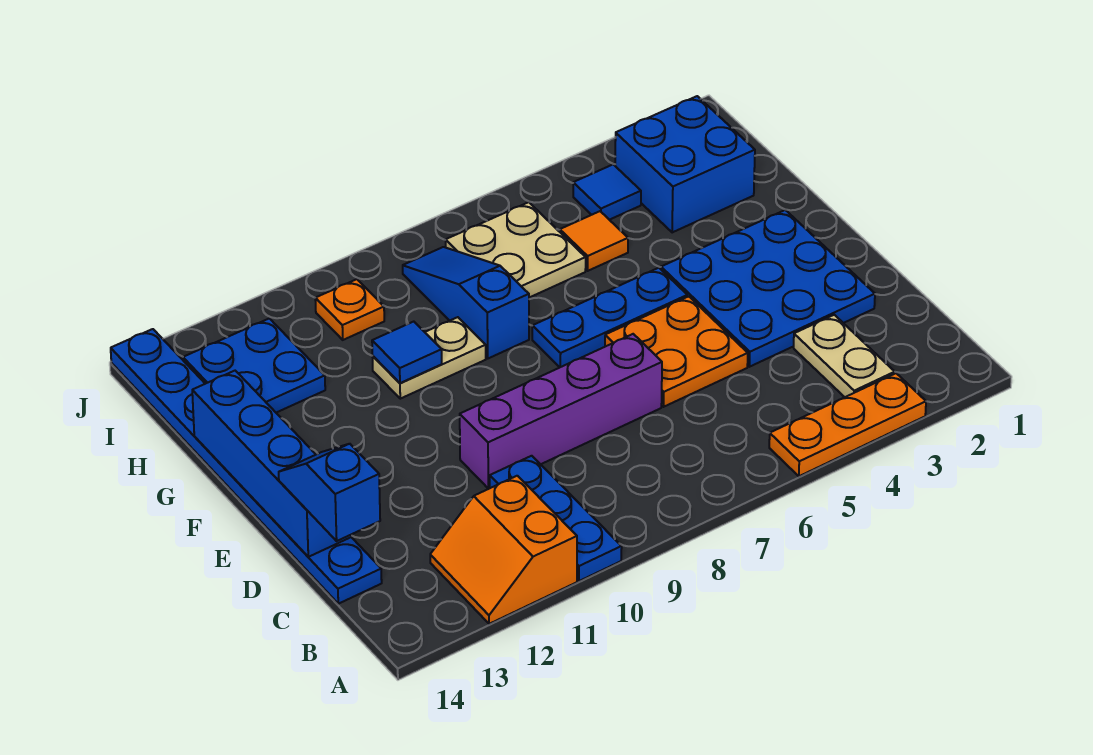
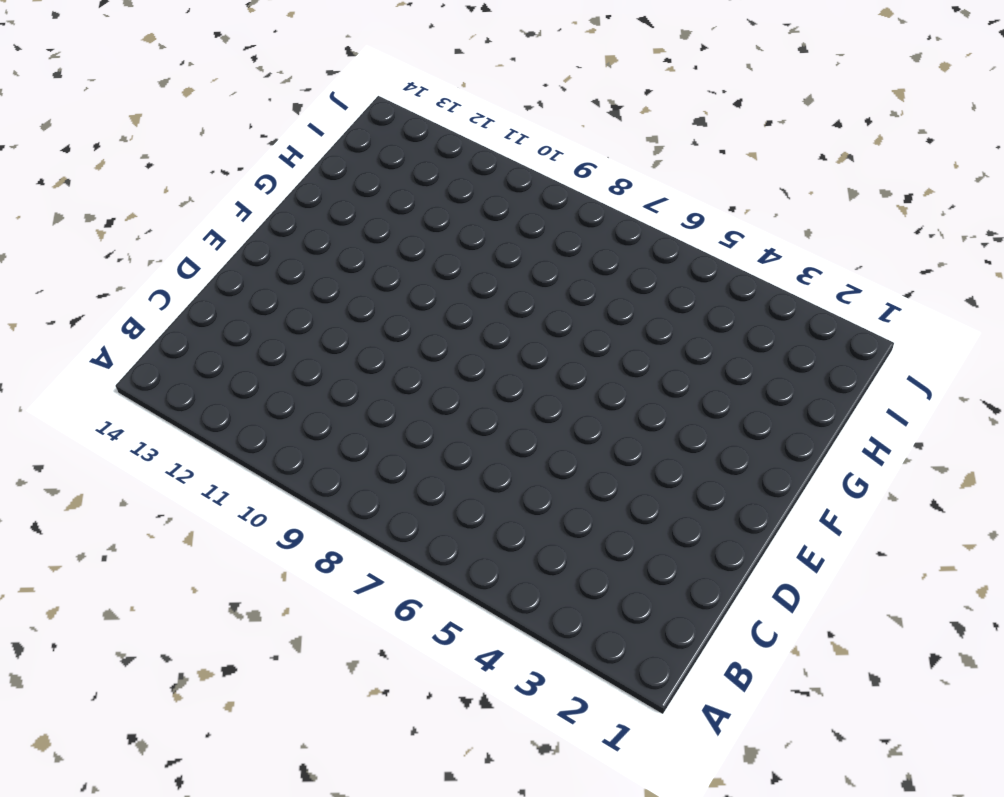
none -> orange 1x3 plate [769,373,926,476]
none -> blue 1x3 plate [490,456,622,581]
none -> orange 2x2 slope [430,476,577,624]

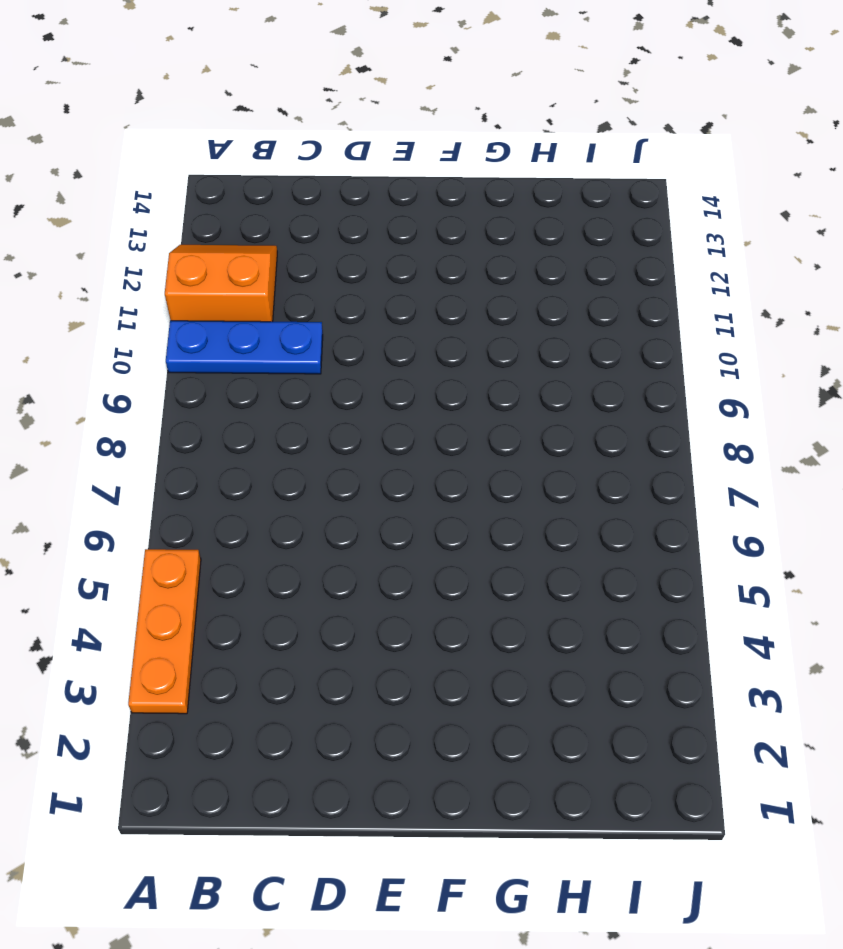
none -> tan 1x2 plate [794,315,895,397]
none -> blue 1x8 plate [111,329,382,604]
none -> blue 3x3 plate [661,210,875,367]

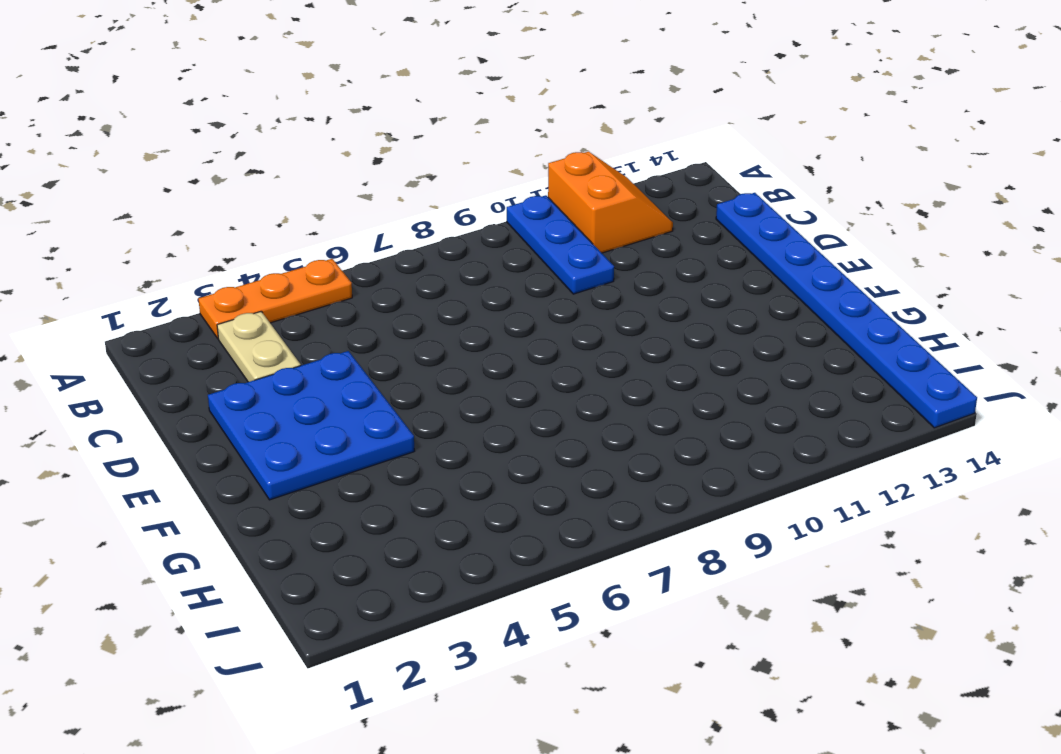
none -> orange 2x2 plate [605,296,748,407]
none -> purple 1x4 brick [460,334,662,489]
none -> blue 1x3 plate [532,268,687,367]

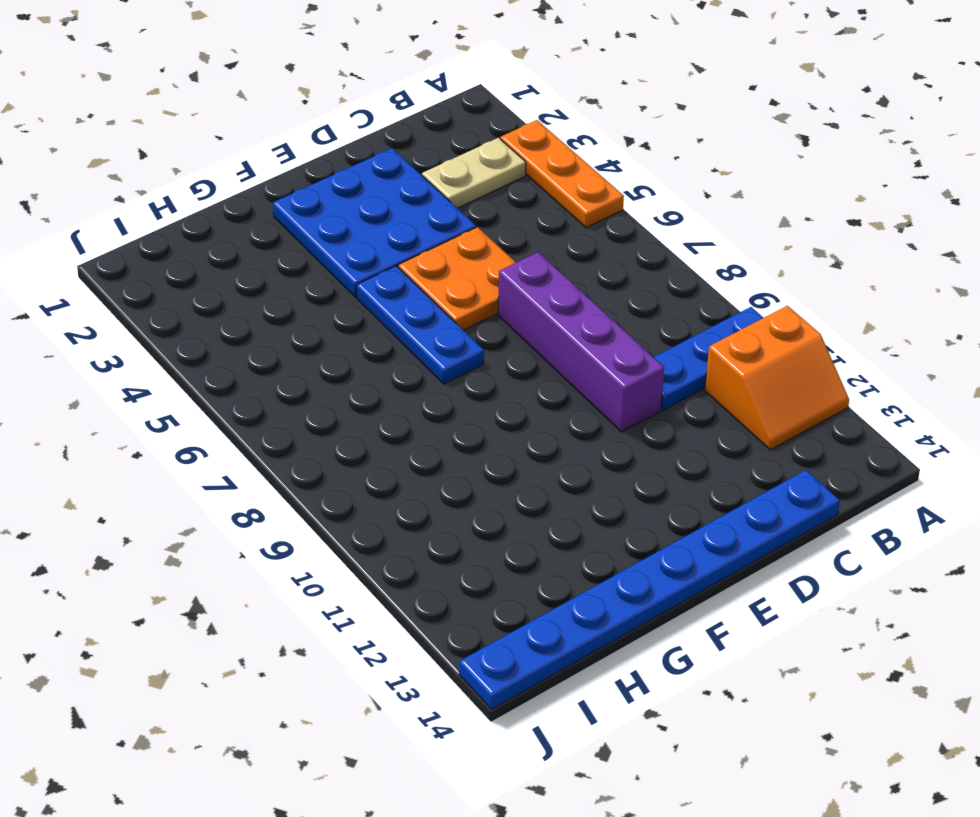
none -> blue 1x3 slope [403,247,529,358]
none -> tan 1x2 plate [372,317,486,399]
none -> blue 2x2 brick [615,96,755,233]

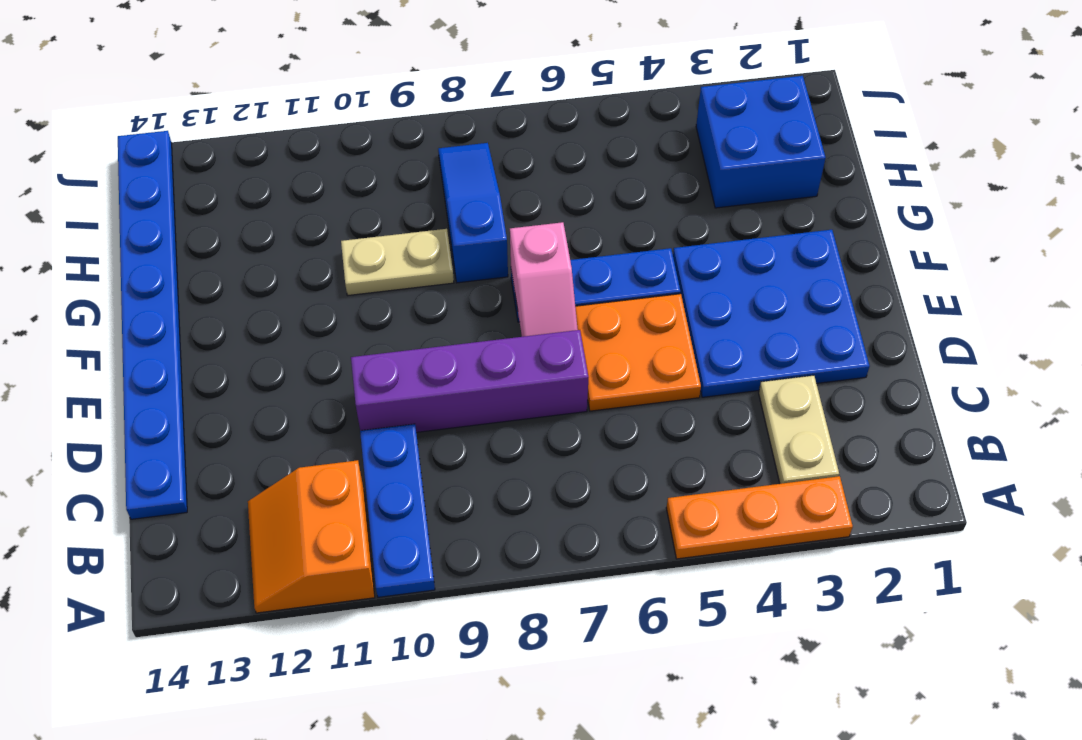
pink 1x2 slope [510,222,578,337] -> none
none -> orange 1x1 tile [560,211,628,271]
none -> tan 2x2 plate [446,202,586,298]
none -> blue 2x2 plate [183,318,325,413]

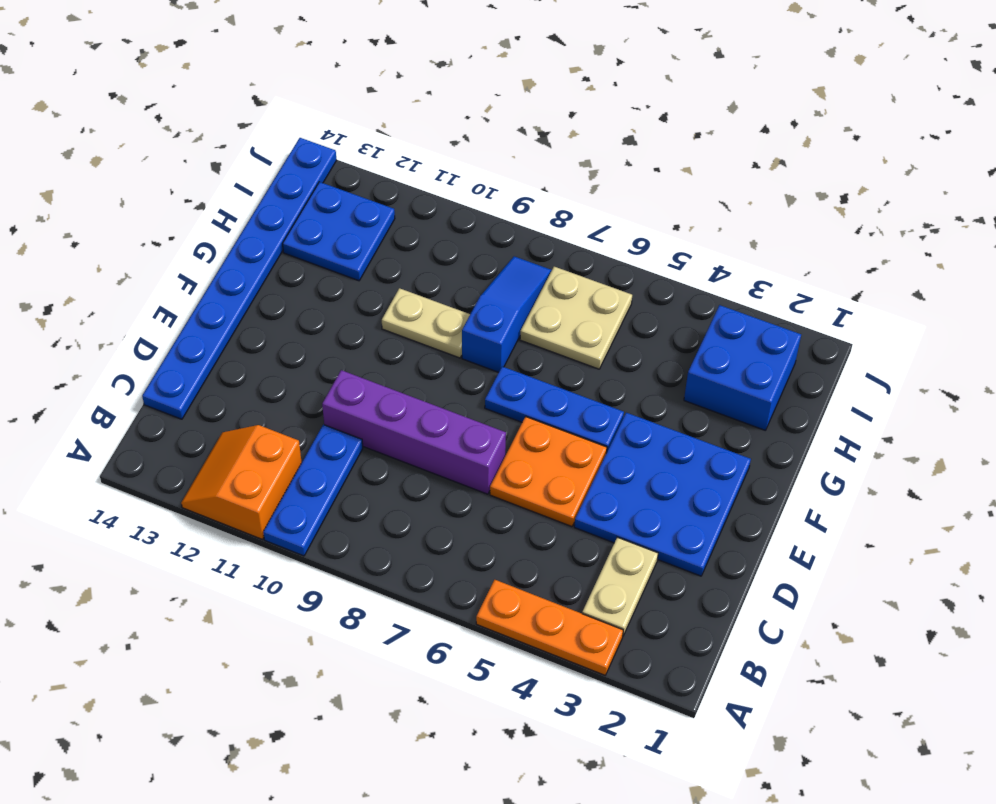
none -> orange 1x1 tile [560,211,628,271]
none -> blue 1x1 tile [573,164,641,220]
none -> orange 1x1 plate [315,279,384,340]

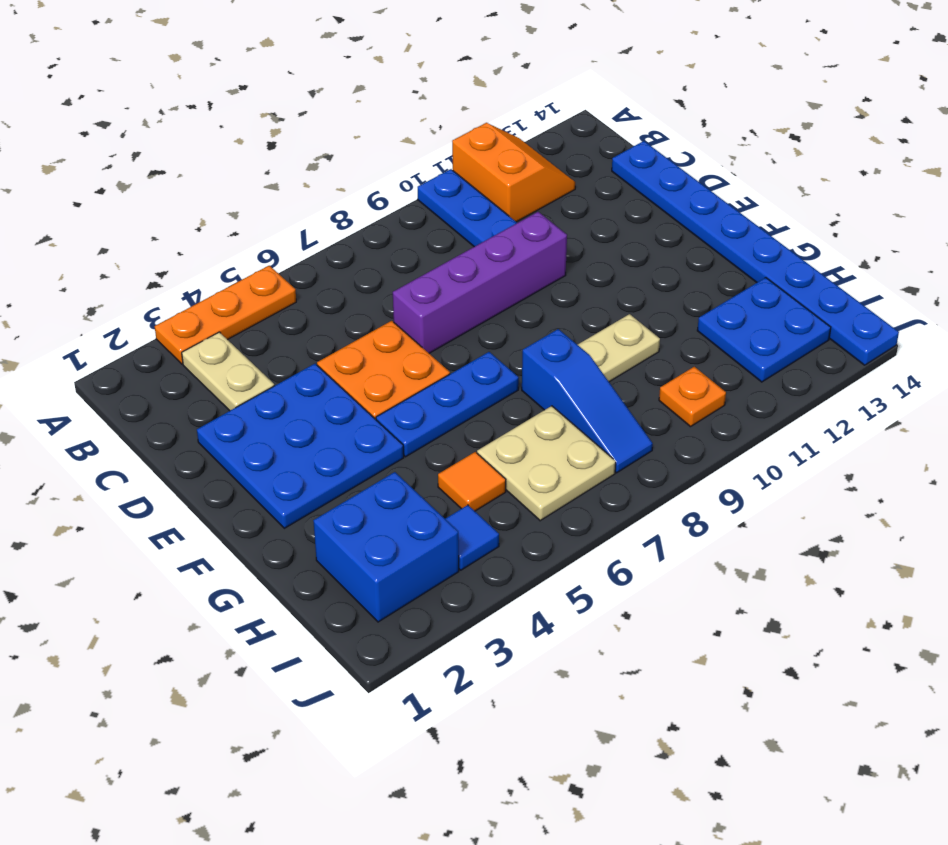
none -> blue 1x4 brick [192,371,352,557]
none -> blue 1x1 tile [372,322,442,383]
none -> blue 1x2 slope [279,444,380,541]

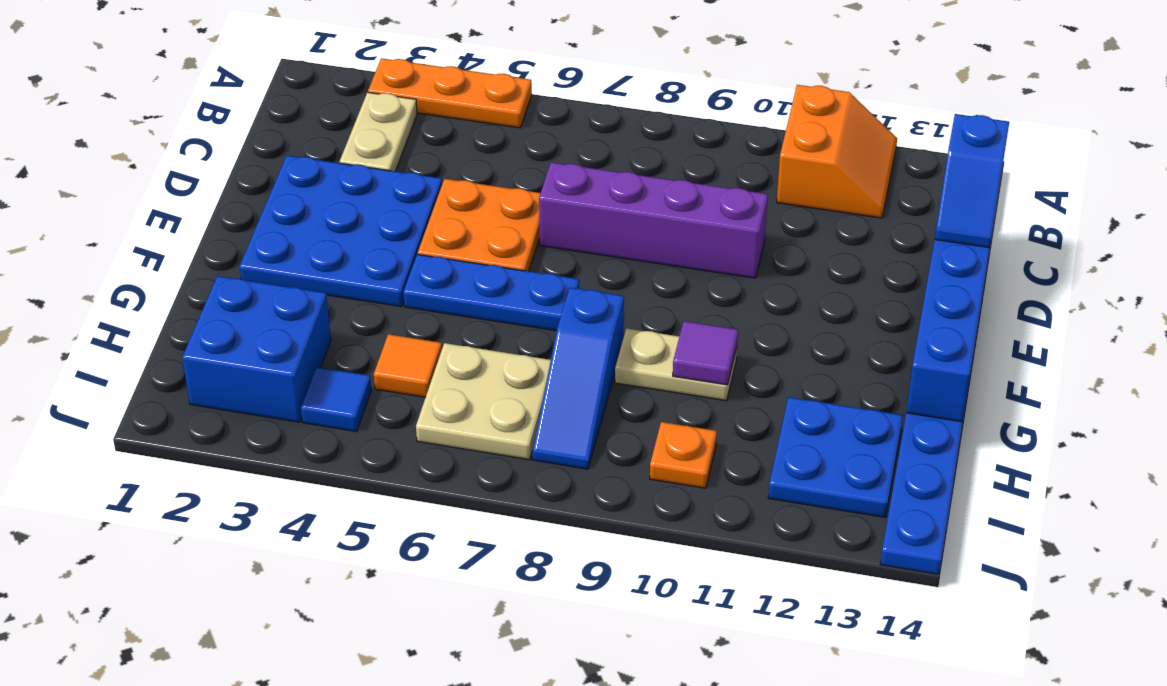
purple 1x1 tile [673,321,738,385] -> blue 1x1 tile [372,322,442,383]
none -> blue 1x3 plate [490,456,622,581]

